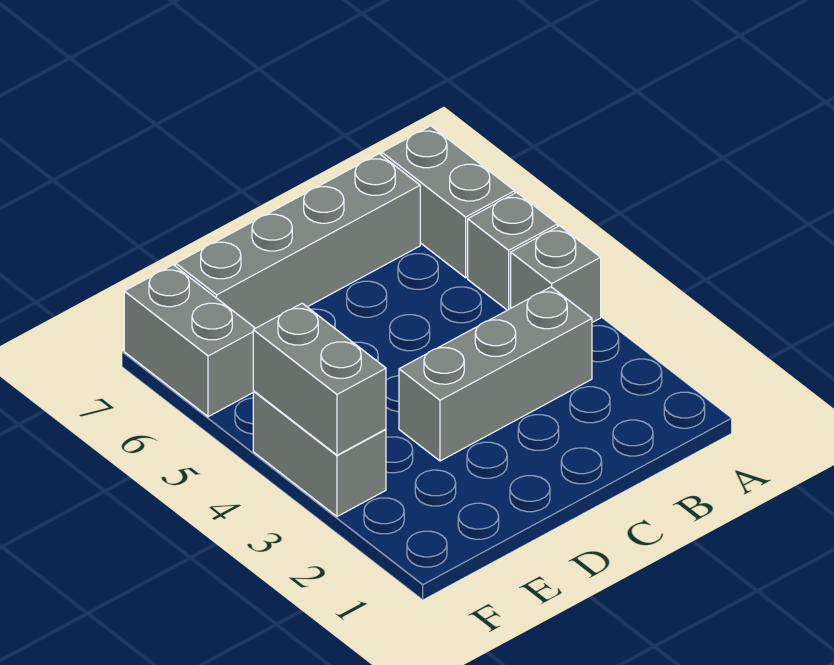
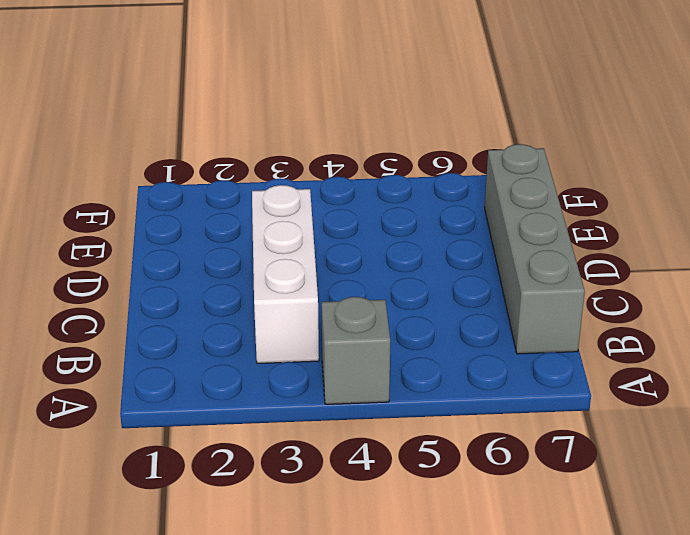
white 1x3 brick [252,185,319,363] -> grey 1x3 brick [399,287,592,461]
none -> grey 1x1 brick [468,192,558,310]
none -> grey 1x2 brick [382,126,515,278]

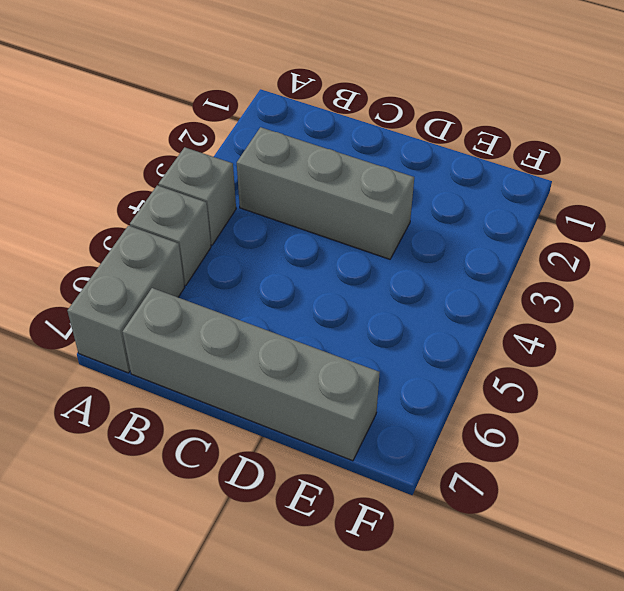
none -> grey 1x2 brick [253,391,386,517]
none -> grey 1x2 brick [124,265,255,417]

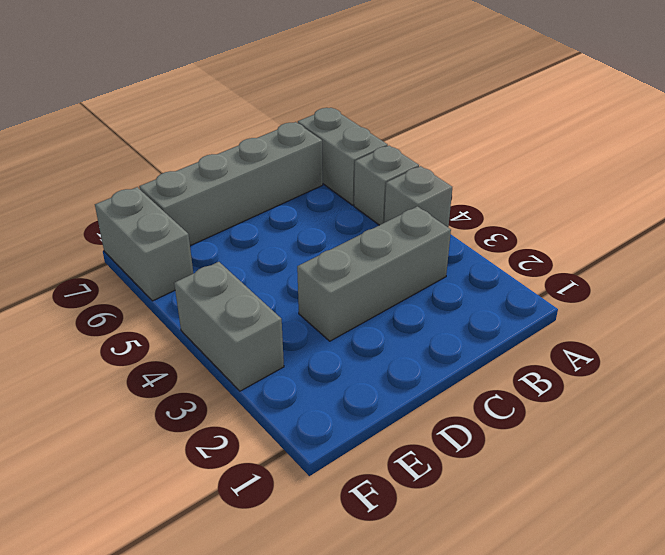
none -> grey 1x2 brick [253,303,386,455]

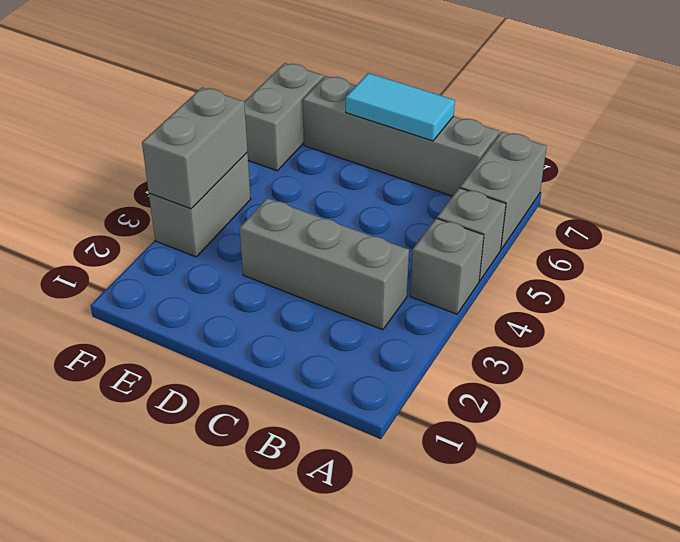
cyan 1x2 tile [346,73,455,141] -> none

